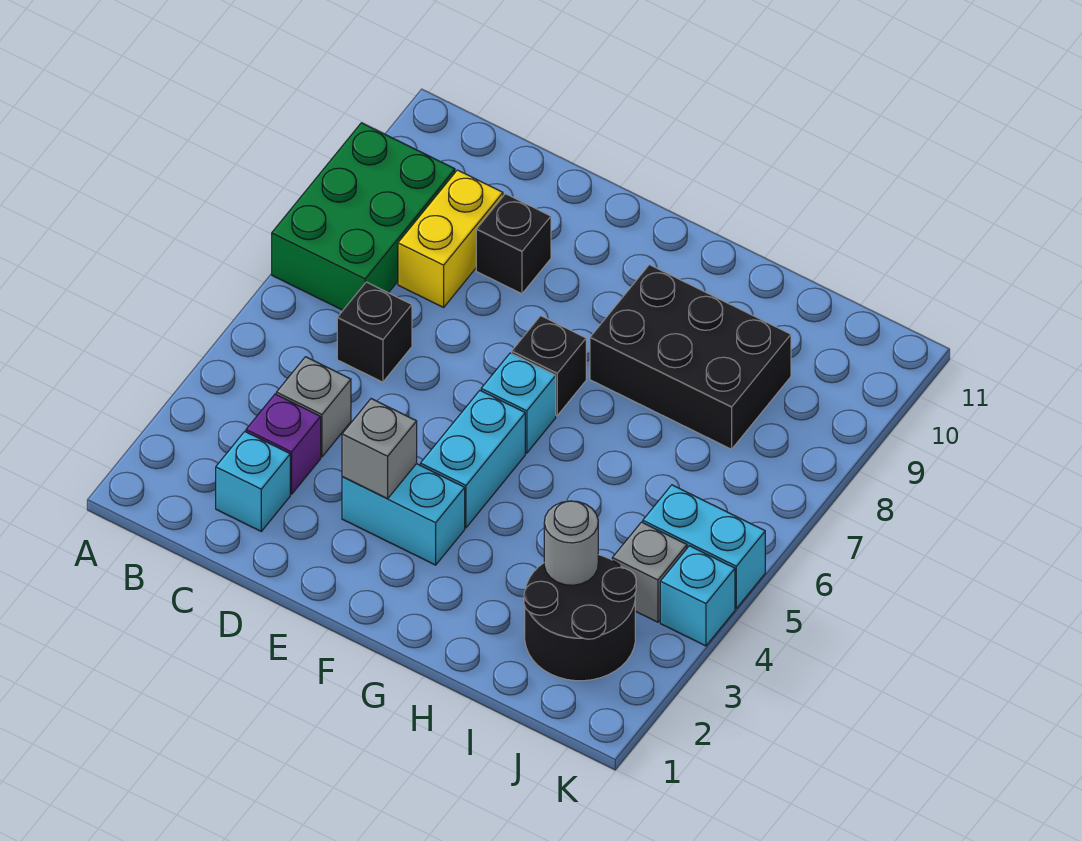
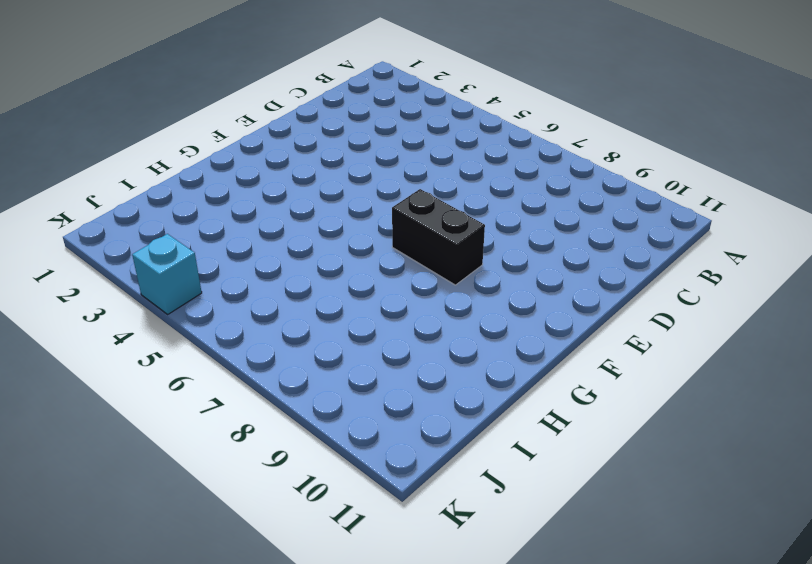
black 1x2 brick [392,189,485,285] -> black 1x1 brick [512,316,586,416]
none -> green 2x3 brick [272,123,455,310]
none -> cyan 1x1 brick [216,432,290,531]
none -> purple 1x1 brick [246,394,321,494]

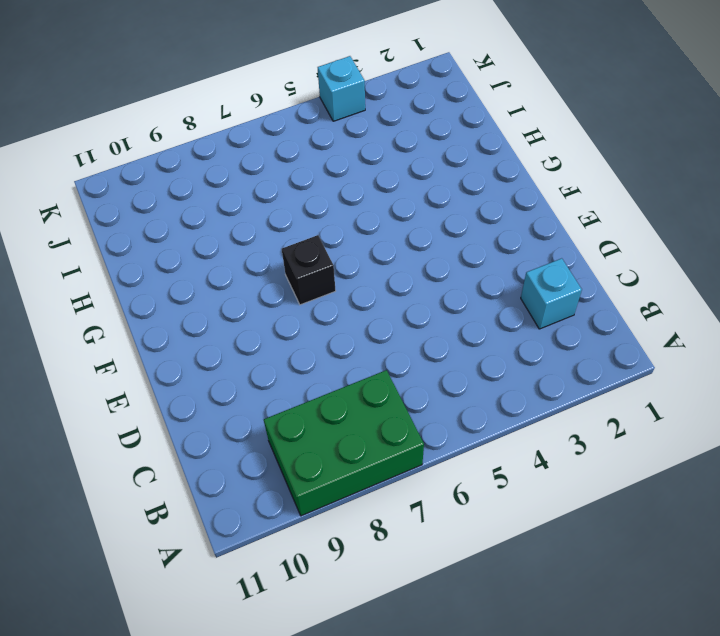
none -> purple 1x1 brick [246,394,321,494]
none -> grey 1x1 brick [276,357,351,457]
none -> black 1x1 brick [337,282,412,382]

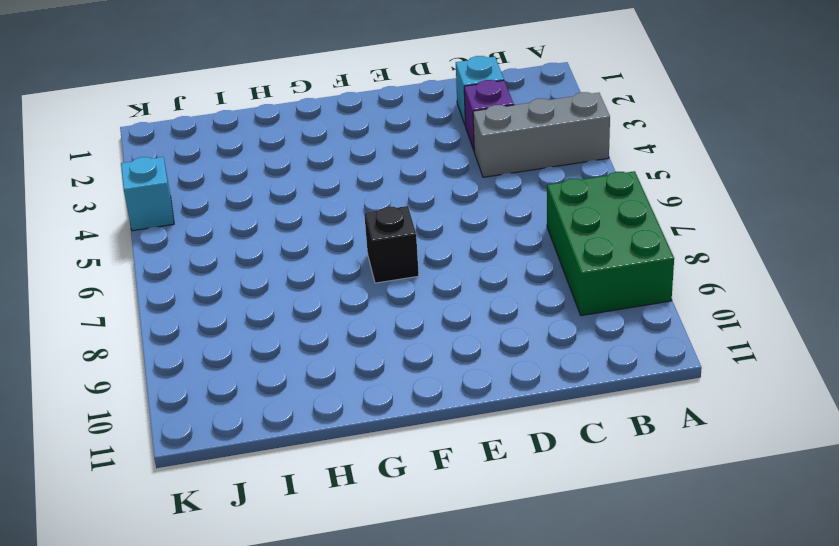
grey 1x3 brick [473,92,610,177] -> grey 1x1 brick [276,357,351,457]
none -> black 1x1 brick [337,282,412,382]
none -> yellow 1x2 brick [398,170,503,307]
none -> black 1x1 brick [476,194,551,294]

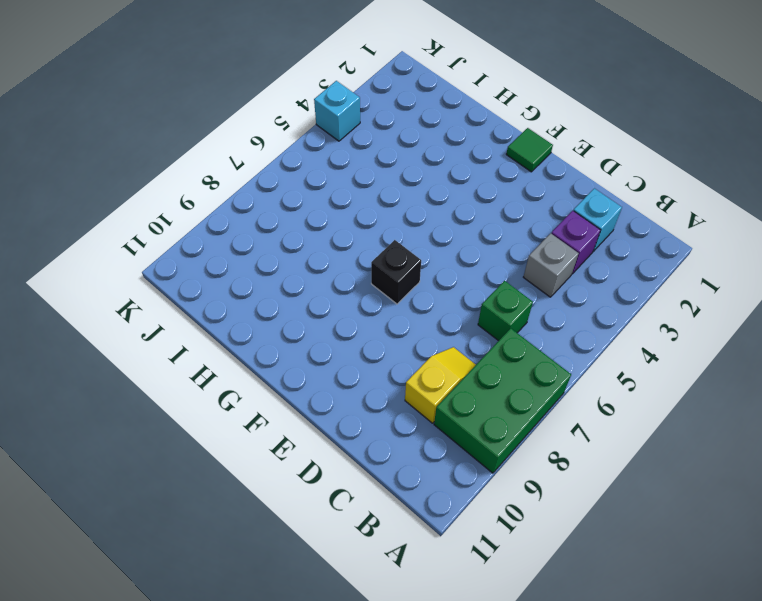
green 1x1 brick [478,281,533,341] -> black 1x1 brick [337,282,412,382]
yellow 1x2 slope [405,347,476,423] -> yellow 1x2 brick [398,170,503,307]
green 1x1 tile [506,128,553,172] -> none
none -> black 1x1 brick [476,194,551,294]
none -> cyan 1x2 brick [342,464,465,565]
none -> cyan 1x2 brick [420,391,525,528]

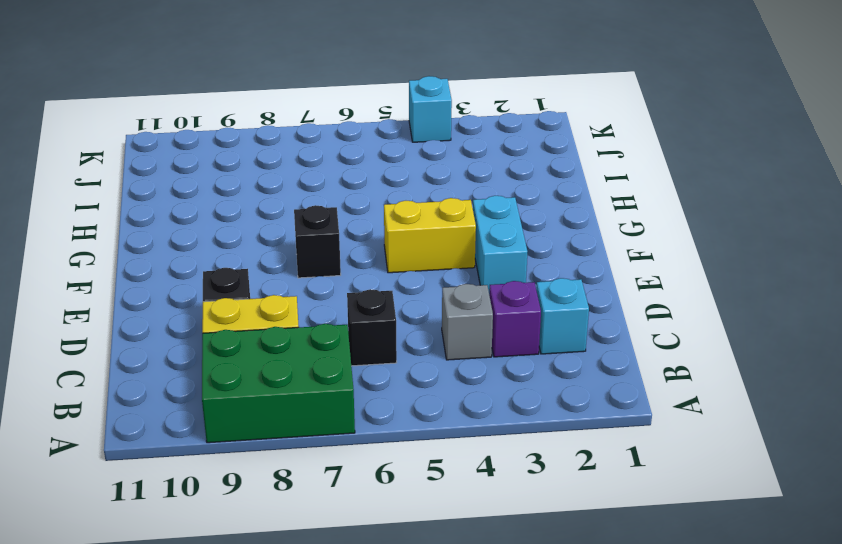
yellow 1x2 brick [384,198,476,273] -> cyan 1x2 brick [420,391,525,528]
none -> cyan 1x1 brick [481,353,556,453]
none -> black 2x3 brick [590,265,791,449]
none -> black 2x2 round brick [524,555,636,681]

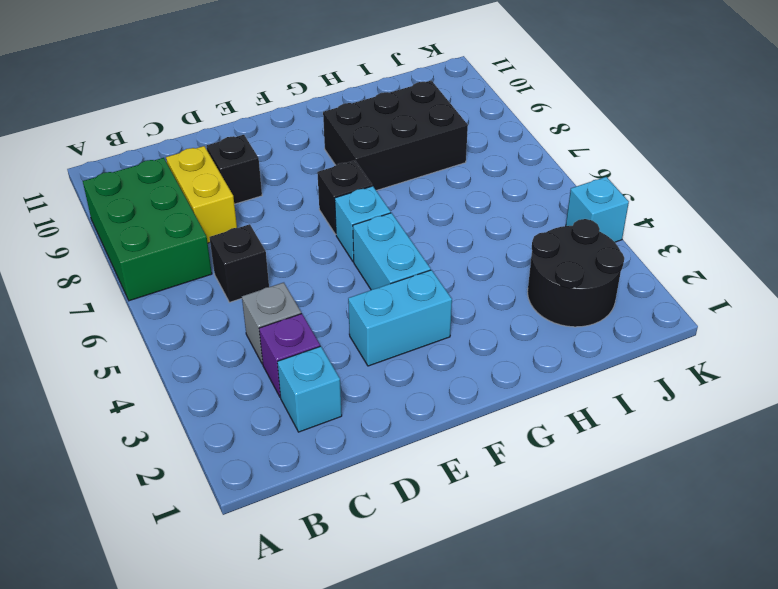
none -> grey 1x1 brick [612,522,687,622]
none -> cyan 1x2 brick [643,485,765,608]
none -> grey 1x1 brick [342,399,417,499]

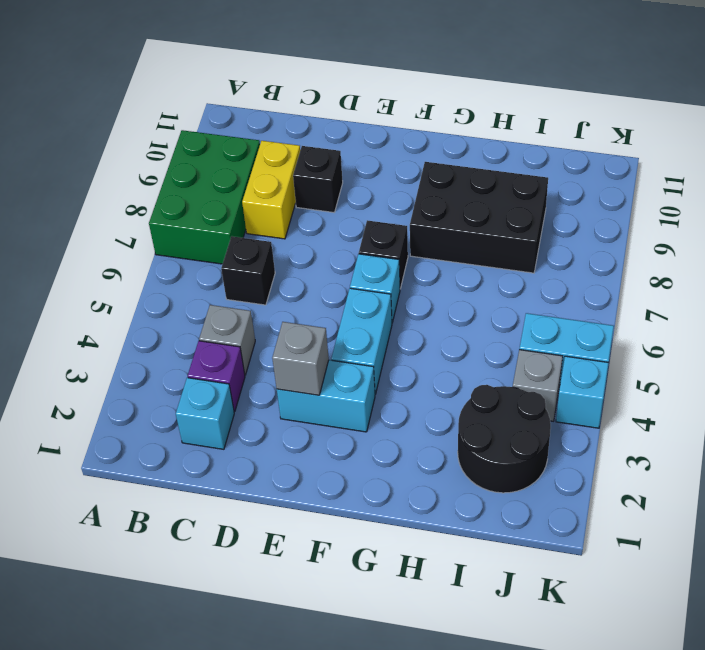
none -> grey 1x1 round brick [544,501,598,585]

